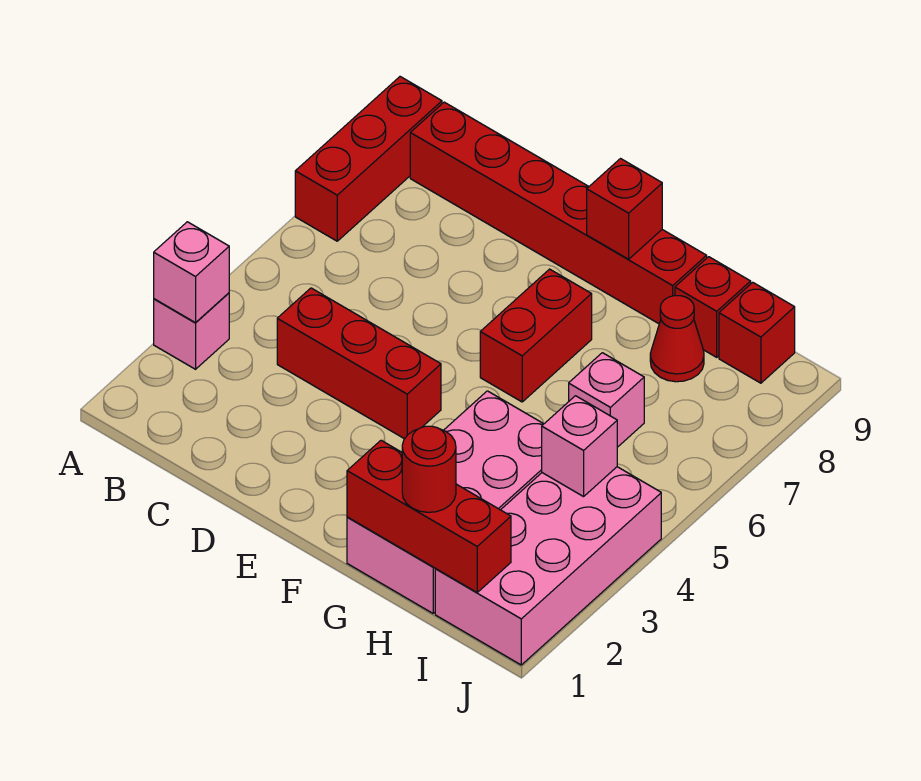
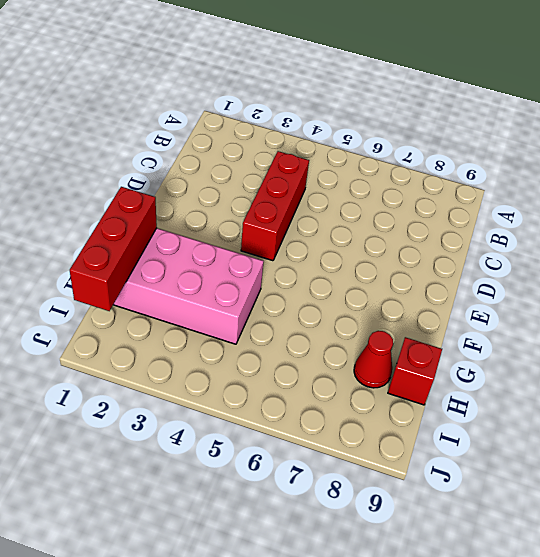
none -> pink 1x1 brick [154,293,229,369]
none -> red 1x3 brick [295,77,442,241]
none -> red 1x6 brick [410,102,707,324]

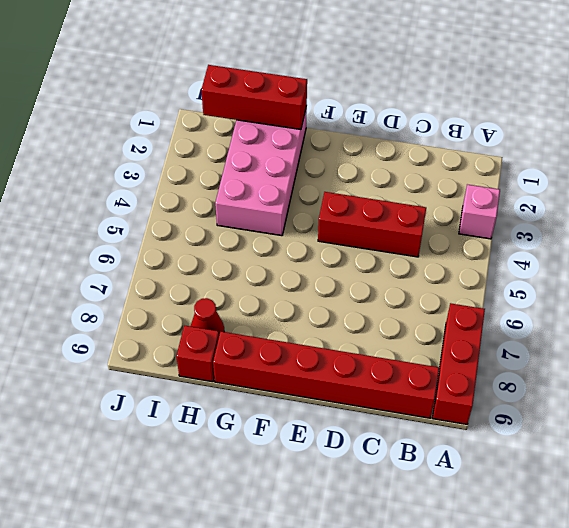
none -> red 1x2 brick [480,269,592,402]
none -> pink 1x1 brick [569,353,644,447]
none -> pink 2x4 brick [435,467,661,665]

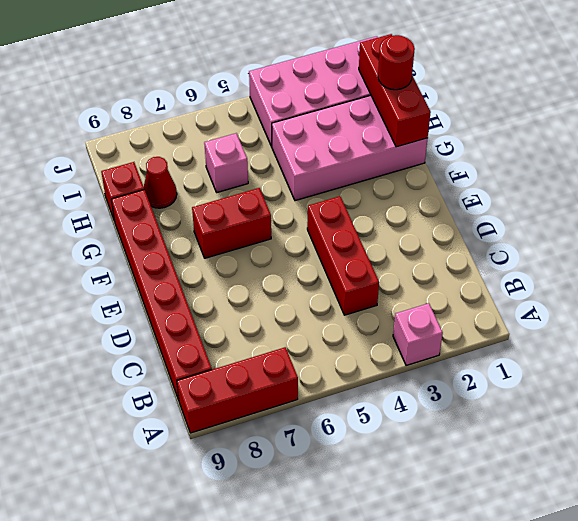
none -> red 1x1 brick [719,282,795,383]
none -> pink 1x1 brick [154,222,229,323]
none -> red 1x1 brick [587,159,662,259]

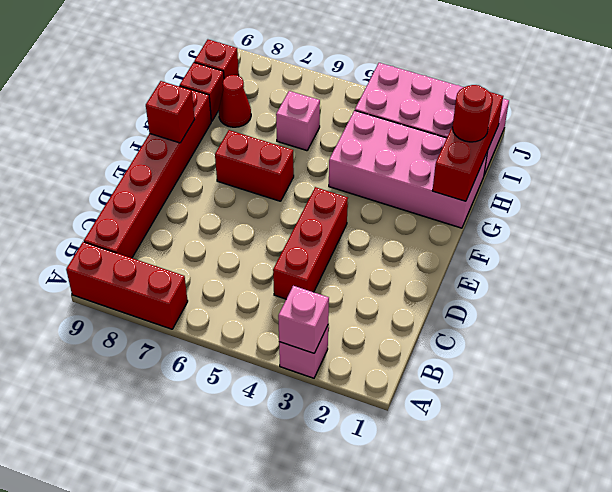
none -> pink 1x1 brick [542,396,617,497]

